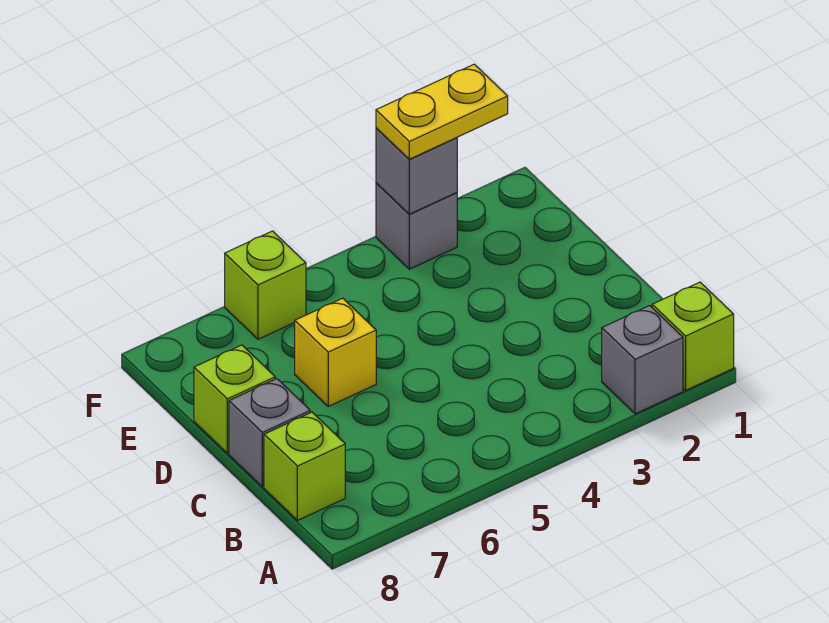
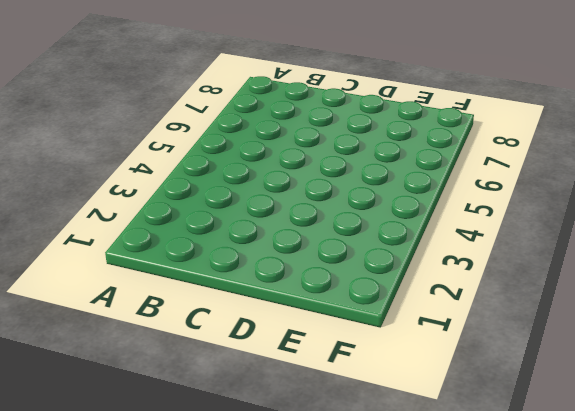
none -> lime 1x1 brick [652,282,734,390]
none -> grey 1x1 brick [602,306,683,414]

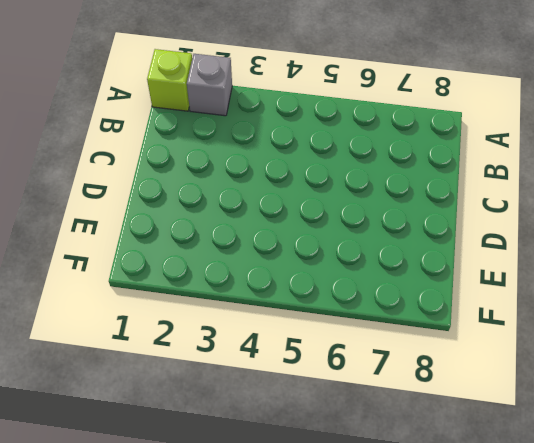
none -> lime 1x1 brick [264,412,345,521]
none -> grey 1x1 brick [229,379,310,487]

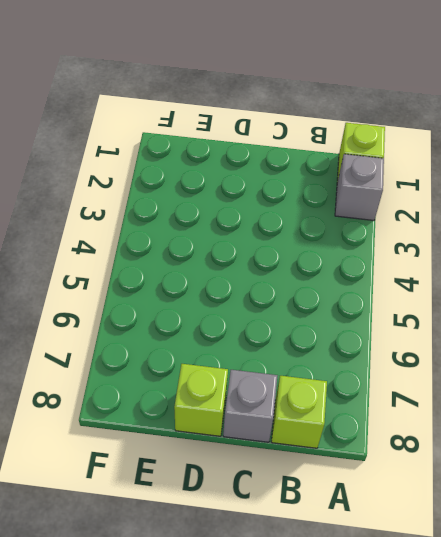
none -> yellow 1x1 brick [295,298,376,406]
none -> grey 1x1 brick [376,183,457,269]

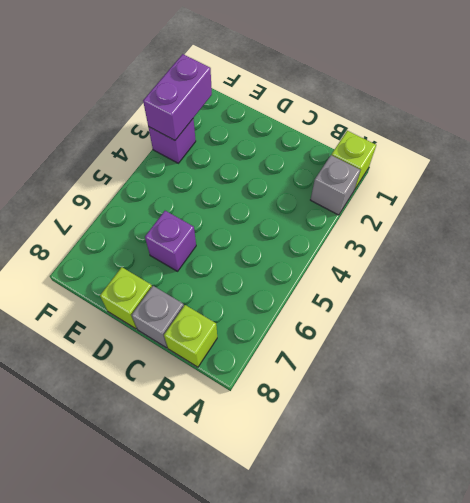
purple 1x1 brick [145,211,196,271] -> yellow 1x1 brick [295,298,376,406]
purple 1x2 brick [143,54,212,140] -> grey 1x1 brick [376,128,457,214]
purple 1x1 brick [148,119,196,163] -> grey 1x1 brick [376,183,457,269]
none -> lime 1x1 brick [225,231,306,339]
none -> yellow 1x2 plate [376,64,508,159]

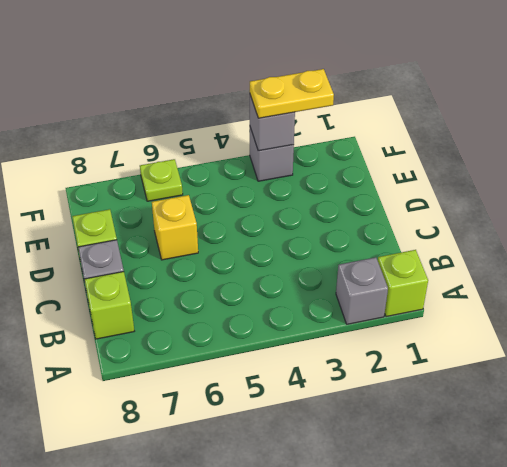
lime 1x1 plate [140,159,183,201] -> lime 1x1 brick [225,231,306,339]

